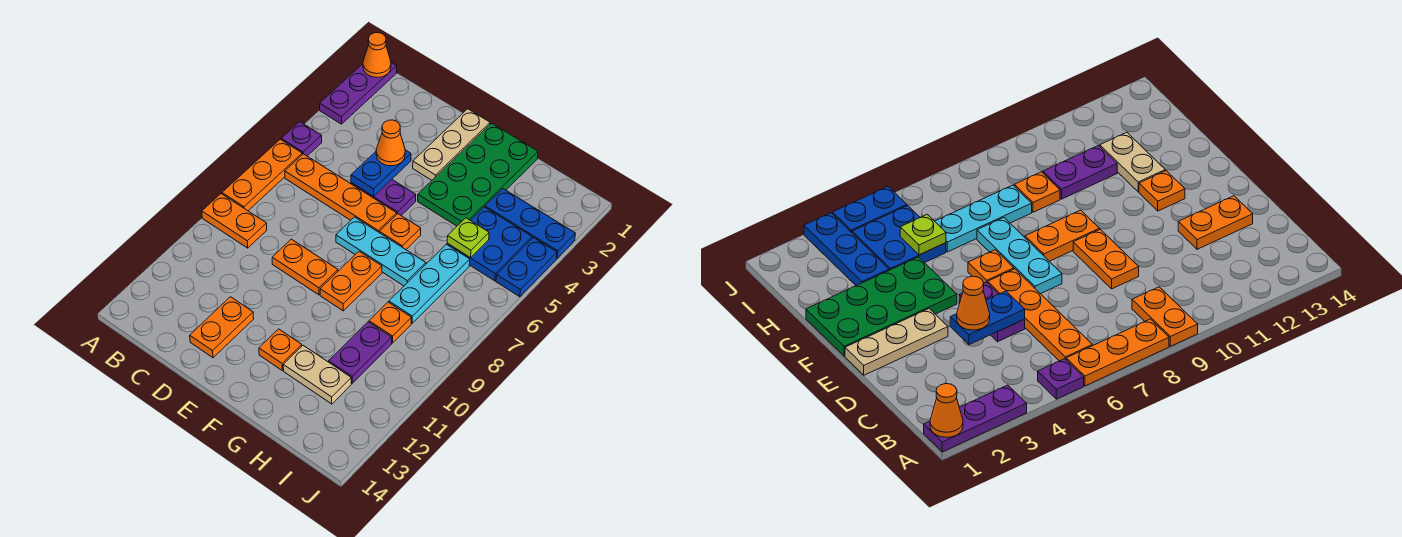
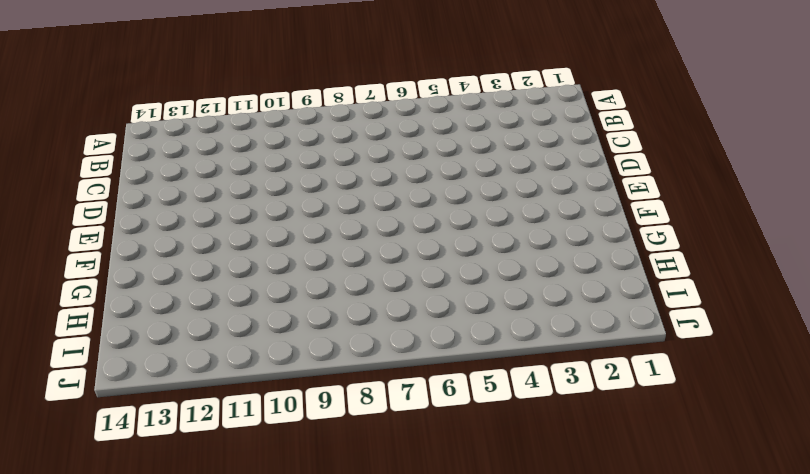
none -> purple 1x3 plate [320,63,397,124]
none -> purple 1x1 plate [281,122,322,156]
none -> orange 1x3 plate [222,139,302,211]

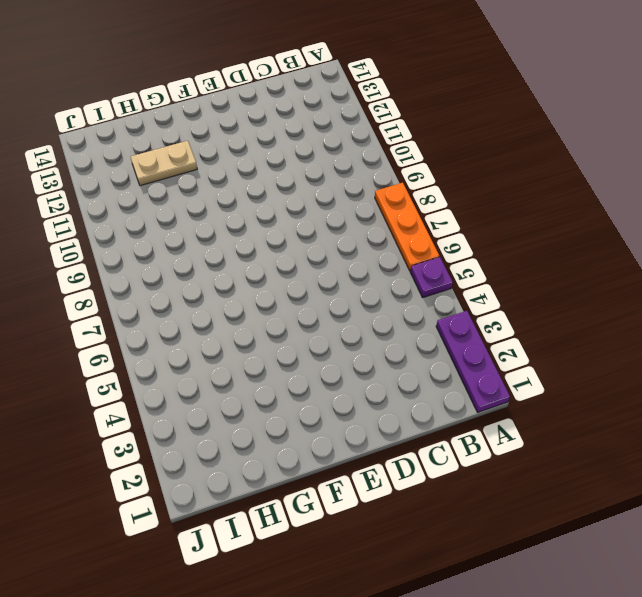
none -> orange 1x2 plate [202,194,267,248]
none -> orange 1x4 plate [285,154,397,232]
none -> purple 1x2 plate [351,180,416,215]

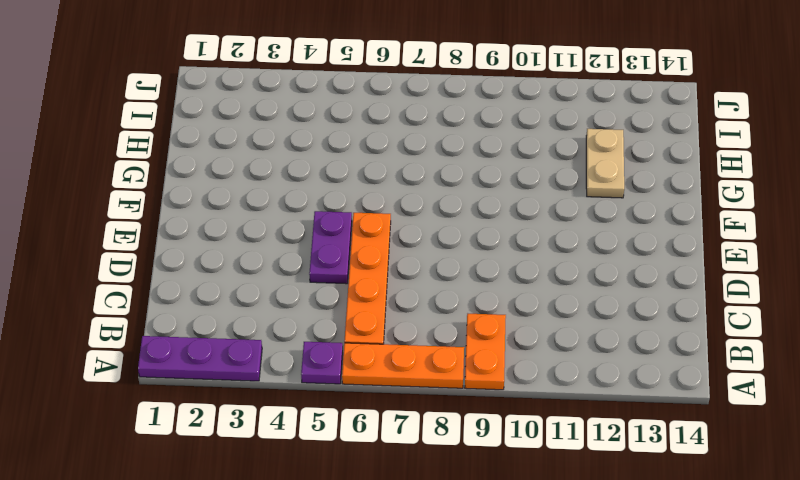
none -> orange 1x2 plate [272,239,338,295]
none -> orange 1x2 plate [190,297,254,358]
none -> tan 1x3 plate [413,109,490,180]

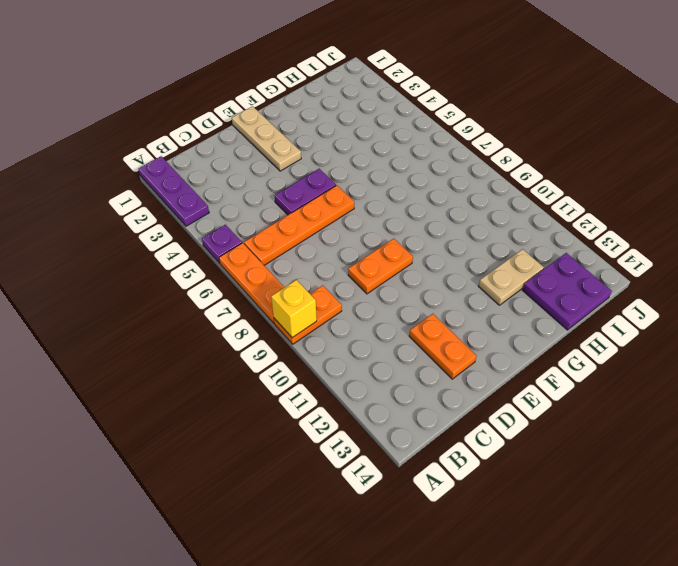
yellow 1x1 brick [271,280,317,338] -> none
purple 2x2 plate [523,253,612,330] -> none
none -> cyan 1x3 plate [336,217,426,286]
none -> green 2x4 plate [418,123,538,226]
none -> orange 1x1 plate [379,214,421,249]

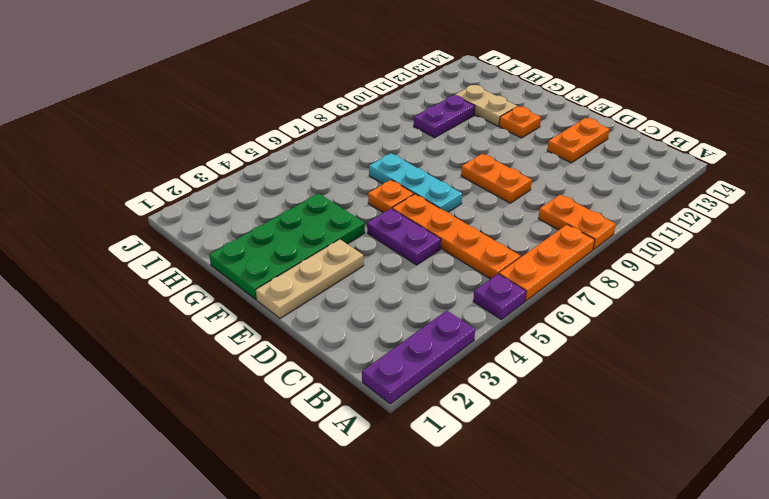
none -> orange 1x2 plate [320,251,382,311]
none -> blue 1x3 plate [485,189,575,258]
none -> blue 2x2 plate [447,207,532,281]

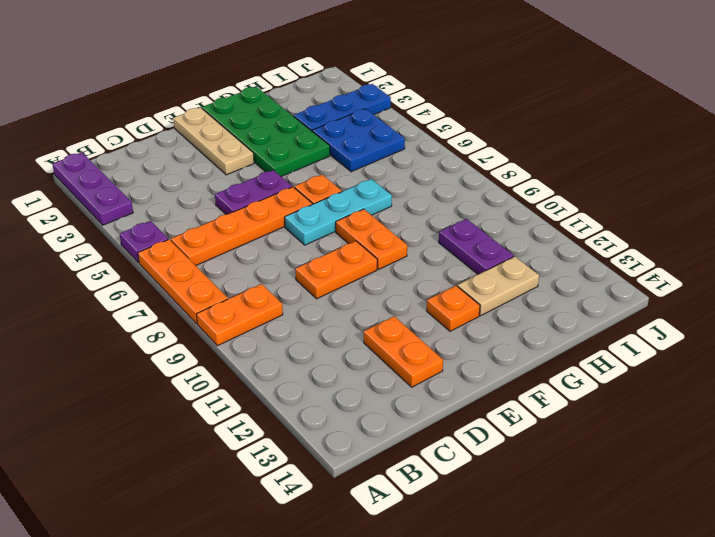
none -> cyan 1x3 plate [389,244,470,323]
none -> orange 1x1 plate [369,302,411,343]
none -> blue 1x2 plate [496,237,557,297]

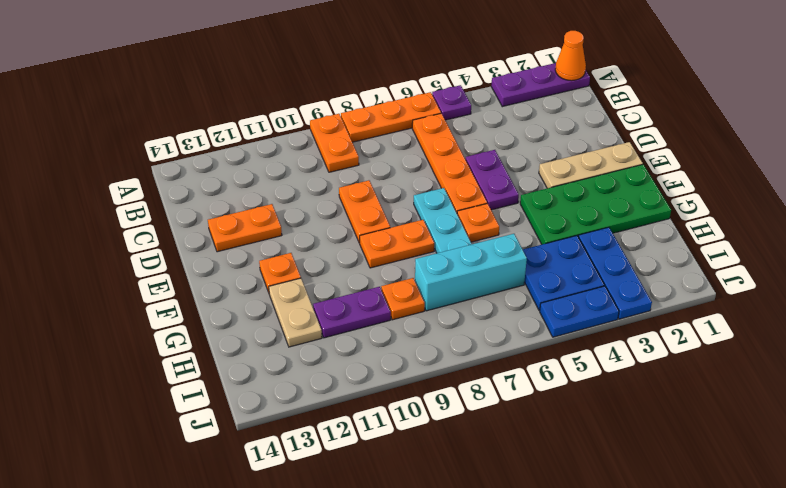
cyan 1x3 brick [415,234,527,311] -> cyan 1x3 plate [389,244,470,323]
none -> blue 1x2 plate [351,150,411,196]
none -> lime 1x1 plate [447,218,489,258]
none -> orange 1x1 cone [376,120,405,166]

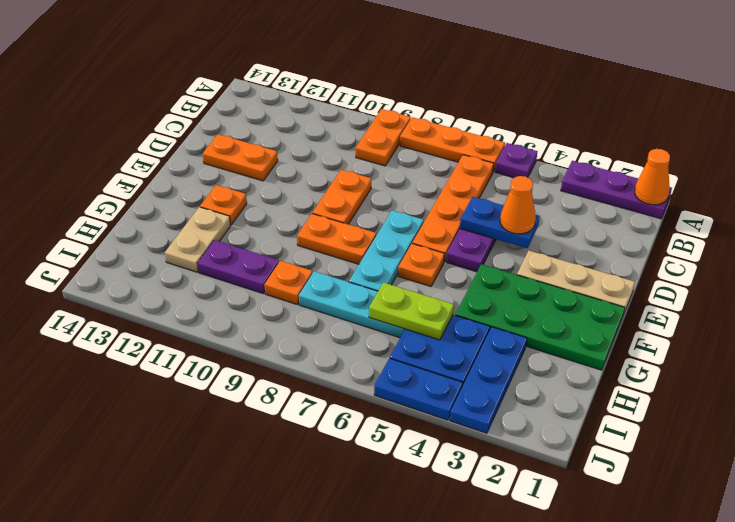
lime 1x2 plate [369,283,454,340] -> lime 1x1 plate [447,218,489,258]

